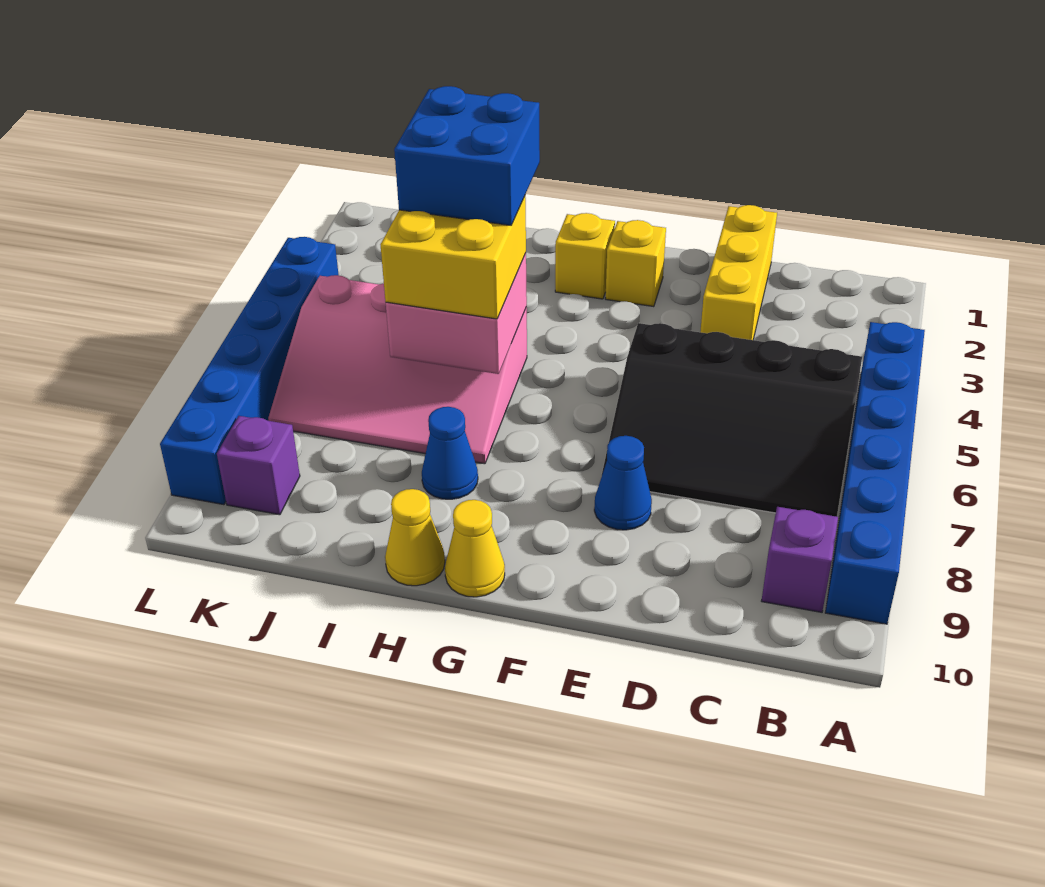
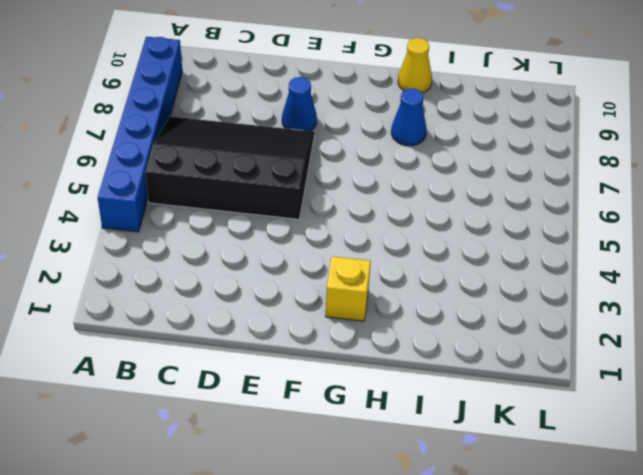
none -> purple 1x1 brick [762,507,838,612]
none -> yellow 1x3 brick [700,205,777,340]
none -> yellow 1x1 brick [606,220,666,307]

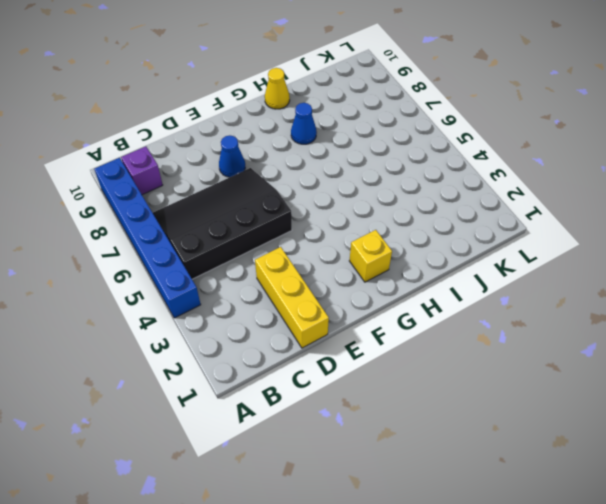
none -> yellow 1x1 brick [606,220,666,307]
none -> yellow 1x1 cone [445,500,505,597]
none -> pink 3x4 slope [268,275,527,464]

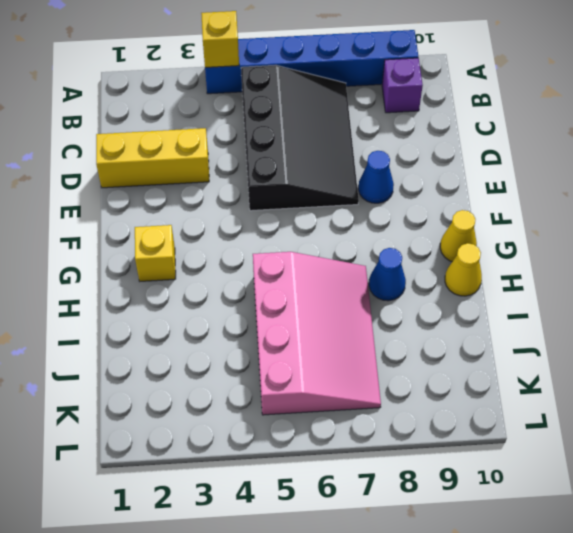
yellow 1x1 brick [201,11,239,68] -> yellow 1x1 brick moved to [606,220,666,307]
none -> purple 1x1 brick [217,416,300,515]
none -> blue 1x6 brick [160,237,339,505]
none -> pink 2x2 brick [386,253,527,374]

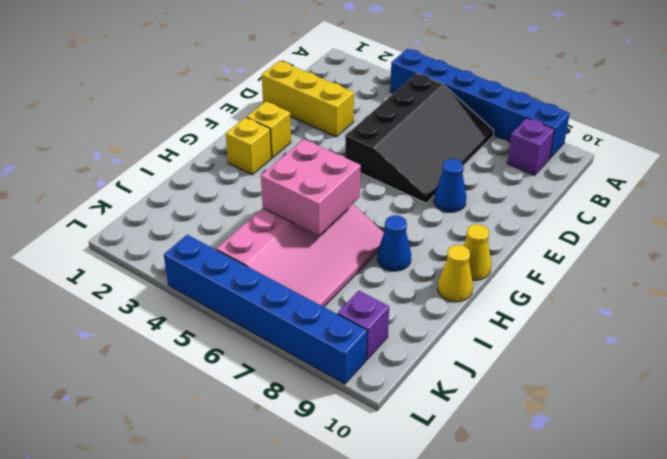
none -> yellow 2x2 brick [381,196,526,319]
none -> blue 2x2 brick [394,86,540,225]

